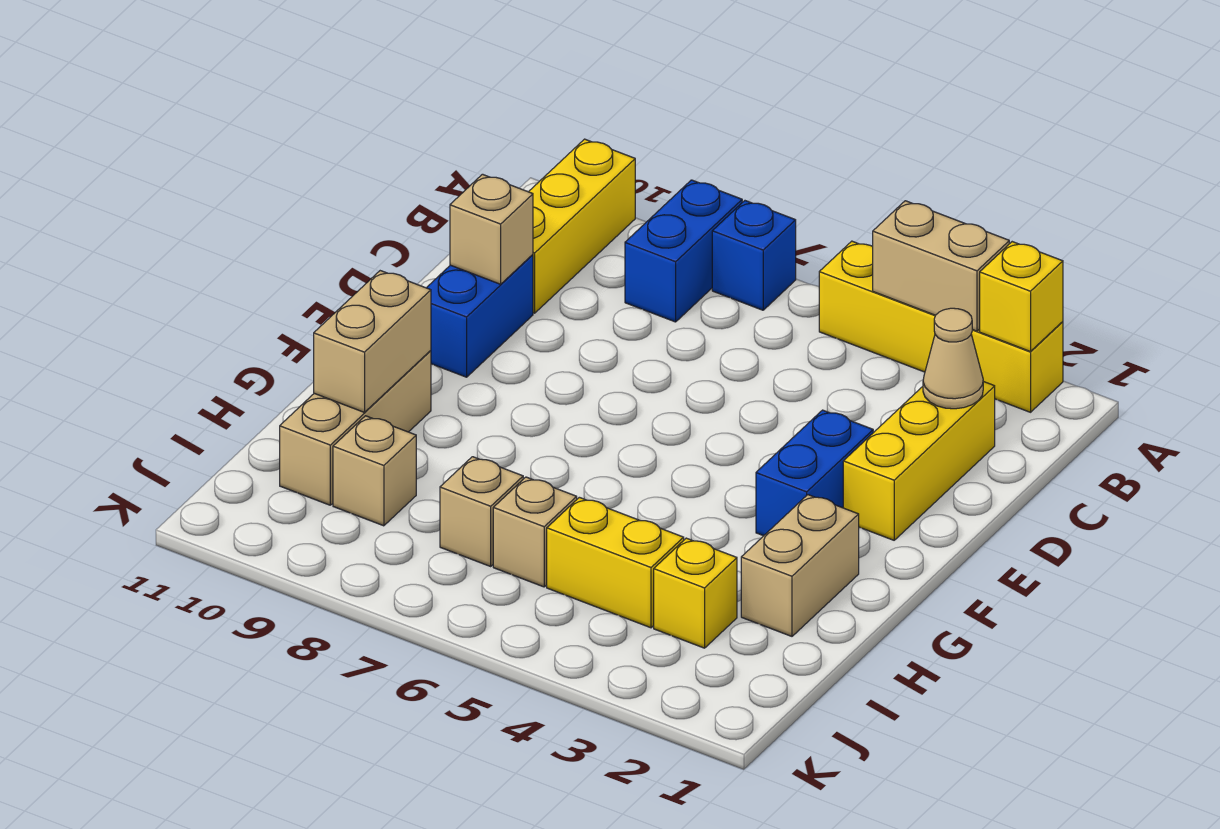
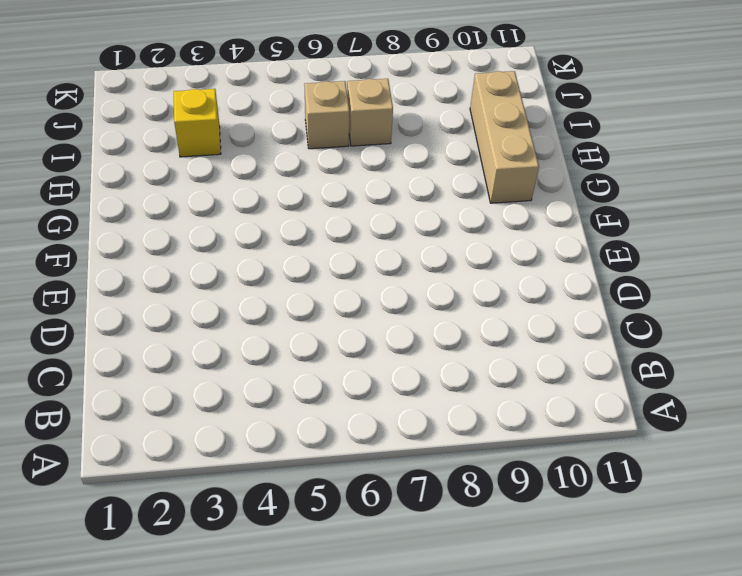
none -> yellow 1x4 brick [819,241,1063,412]
none -> blue 1x1 brick [712,201,796,310]
none -> blue 1x2 brick [625,180,742,322]

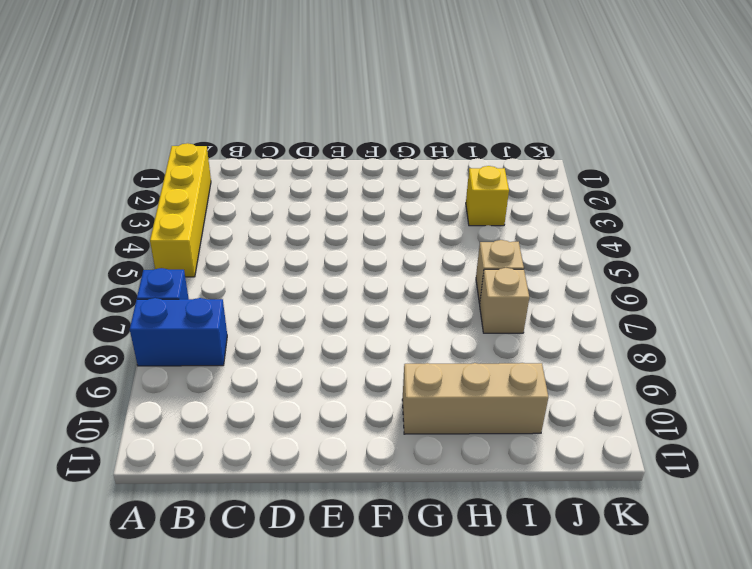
none -> yellow 1x3 brick [529,139,635,313]
none -> yellow 1x3 brick [843,381,995,540]
none -> blue 1x2 brick [427,255,533,377]

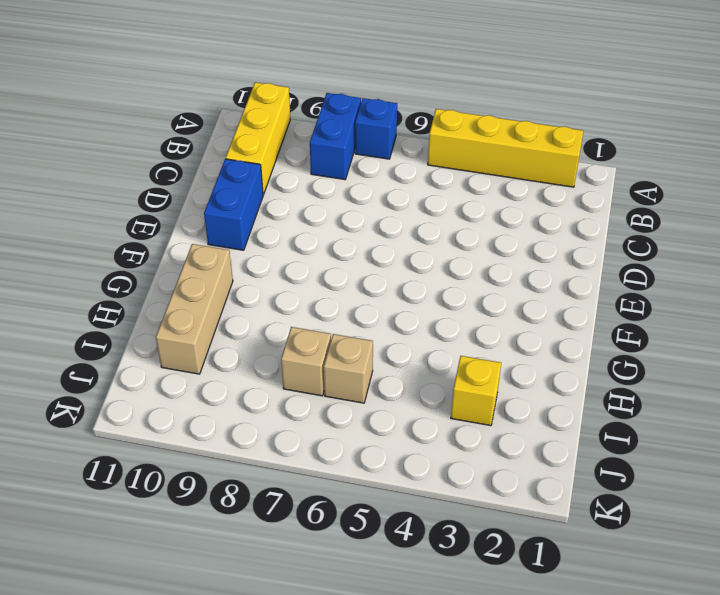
none -> yellow 1x3 brick [843,381,995,540]
none -> blue 1x2 brick [756,410,873,536]
none -> tan 1x2 brick [741,495,859,636]

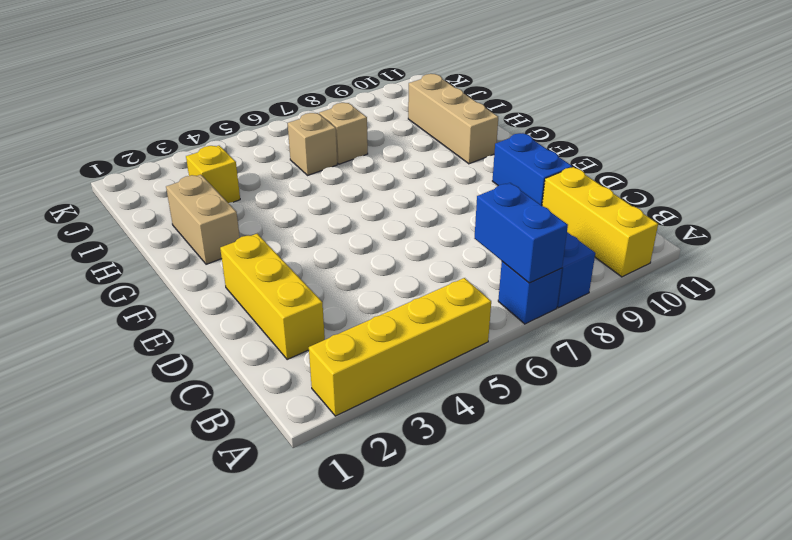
blue 1x2 brick [474,183,568,283] -> blue 1x2 brick moved to [756,410,873,536]
none -> yellow 1x2 brick [547,497,684,628]
none -> tan 1x1 brick [333,416,416,526]
none -> yellow 1x1 brick [980,242,1063,352]

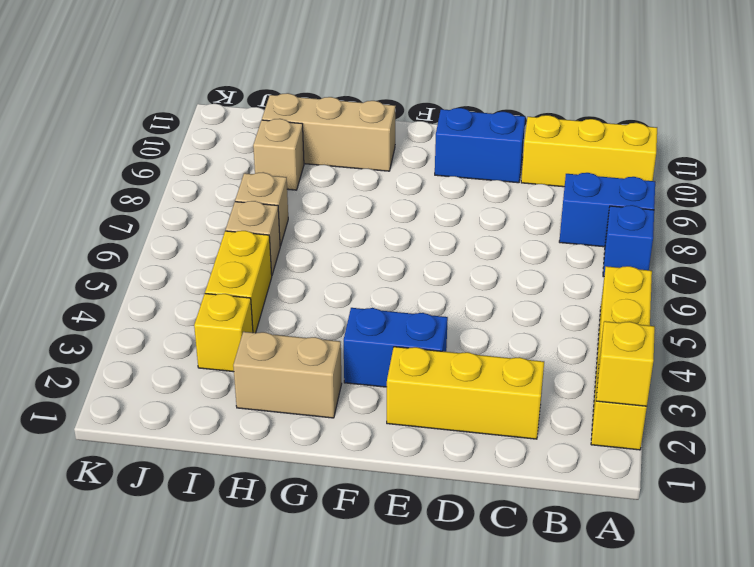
none -> tan 1x2 brick [873,201,1009,331]
none -> tan 1x1 cone [923,308,983,409]
none -> tan 1x1 brick [450,174,533,284]

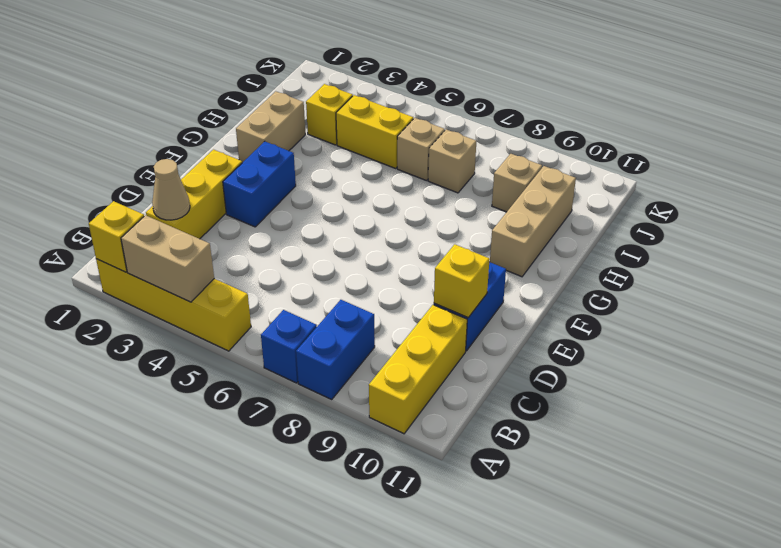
yellow 1x1 brick [434,244,490,318] -> tan 1x1 brick [450,174,533,284]
none -> tan 1x2 brick [314,271,431,412]

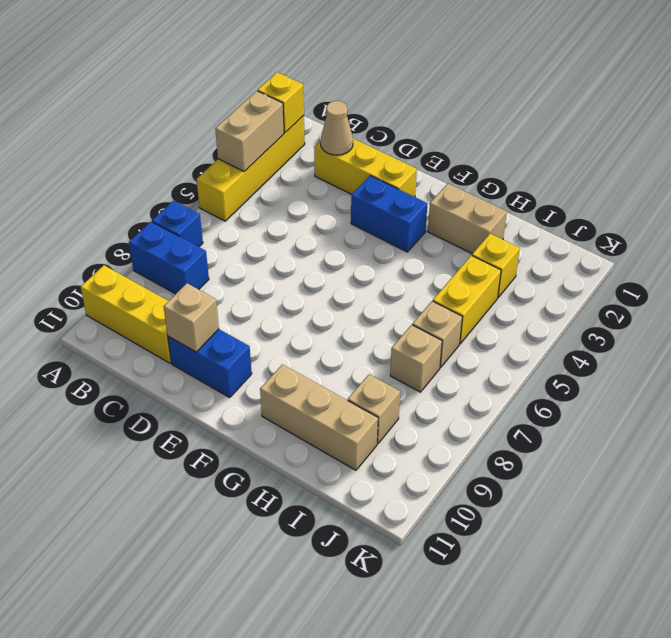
none -> tan 1x2 brick [314,271,431,412]

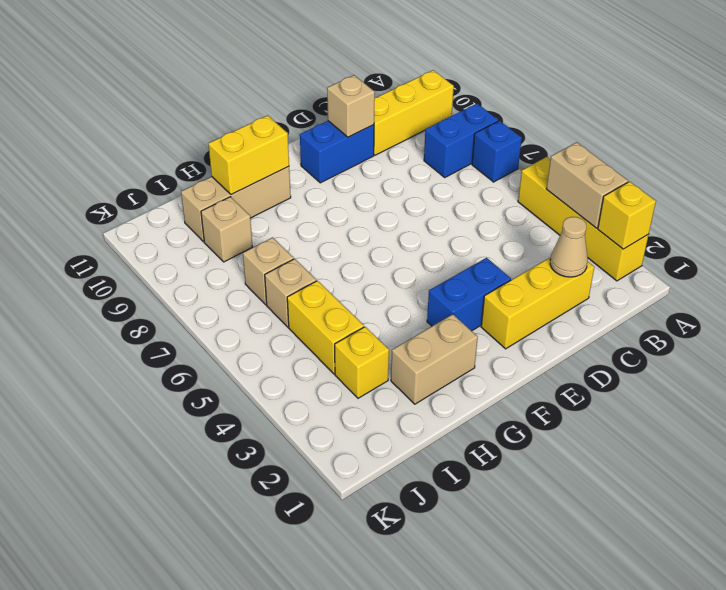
yellow 1x2 brick [208,115,289,195] -> tan 1x2 brick [314,271,431,412]

